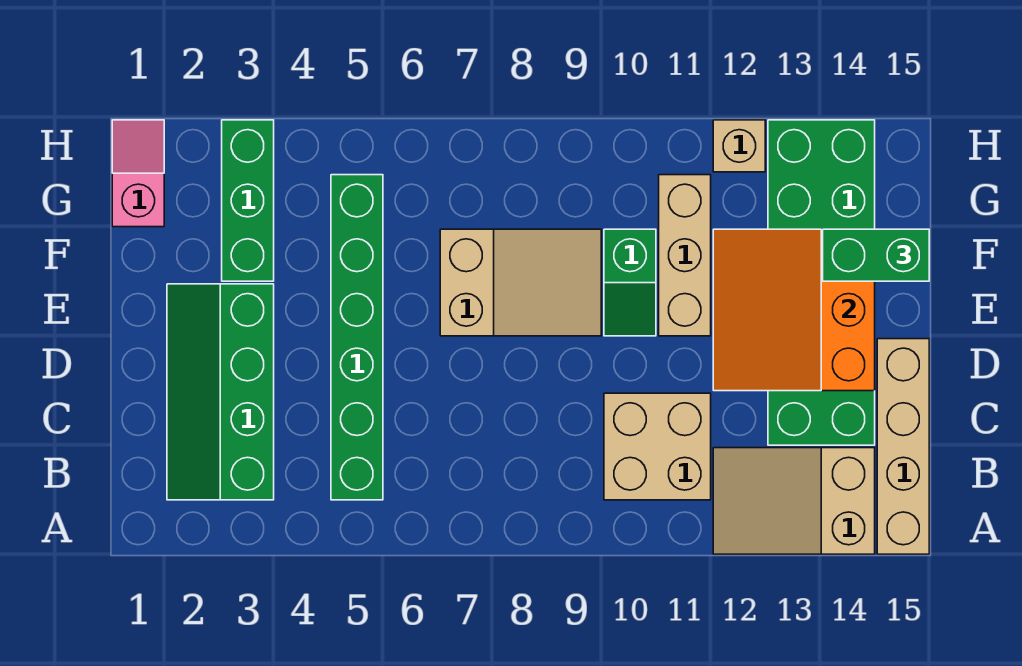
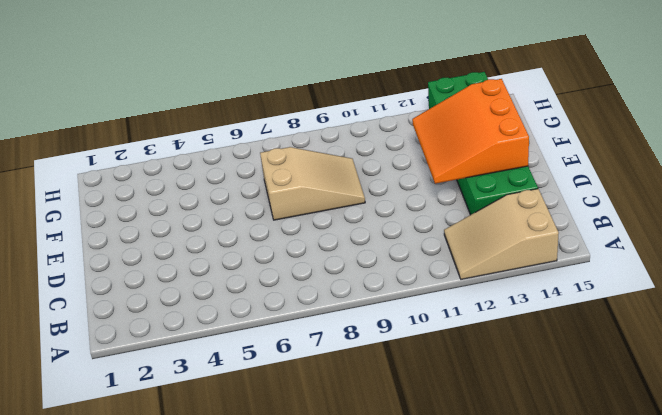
none -> tan 1x4 brick [877,339,929,554]
none -> green 2x4 slope [167,284,274,500]
none -> green 1x6 brick [331,175,383,500]

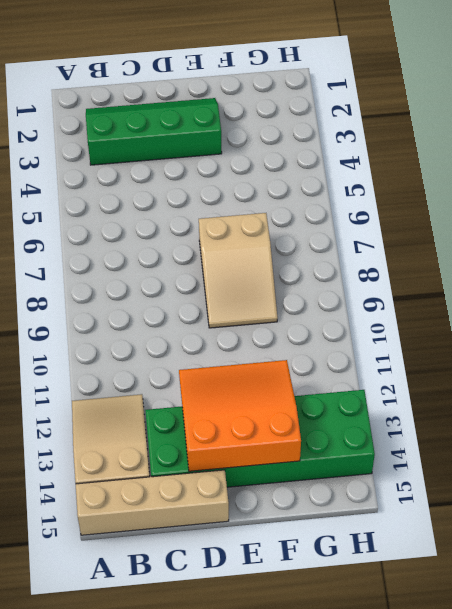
none -> green 1x6 brick [331,175,383,500]
none -> tan 2x2 brick [604,393,711,500]
none -> green 1x2 slope [604,229,656,336]

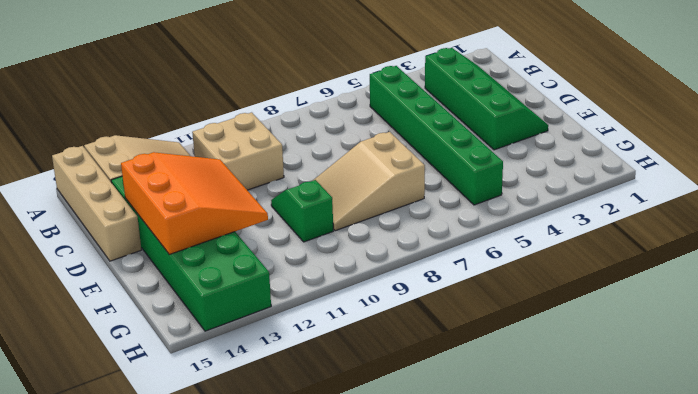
none -> tan 1x3 brick [659,175,711,336]
none -> green 1x3 brick [222,120,274,281]
none -> pink 1x2 slope [112,120,164,227]

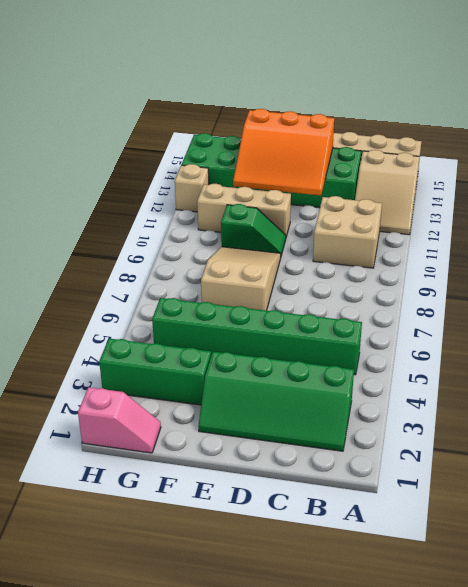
pink 1x2 slope [78,387,161,453] -> pink 1x2 slope turned to [112,120,164,227]
none -> green 1x2 brick [823,229,929,281]

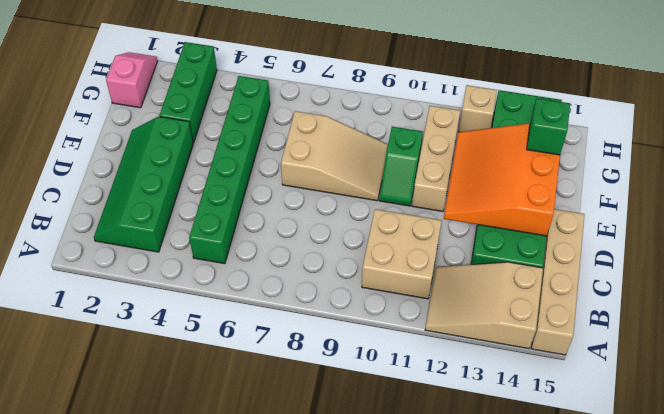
green 1x1 brick [527,98,570,155] -> green 1x2 brick [823,229,929,281]

